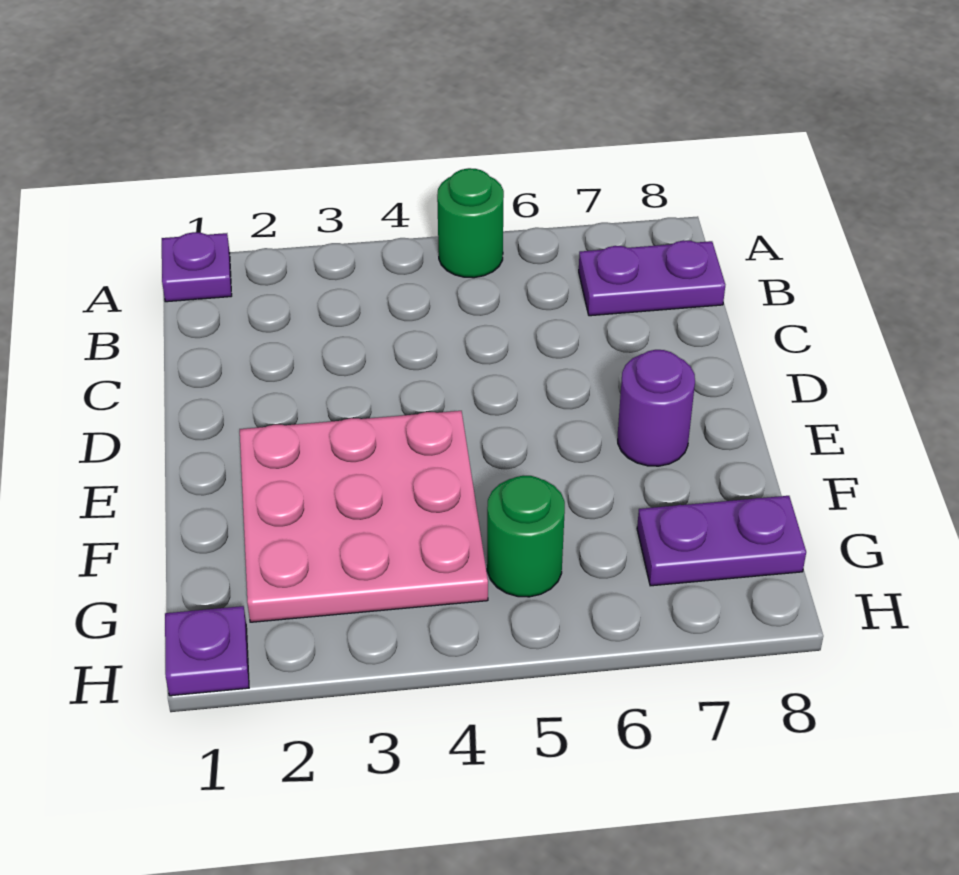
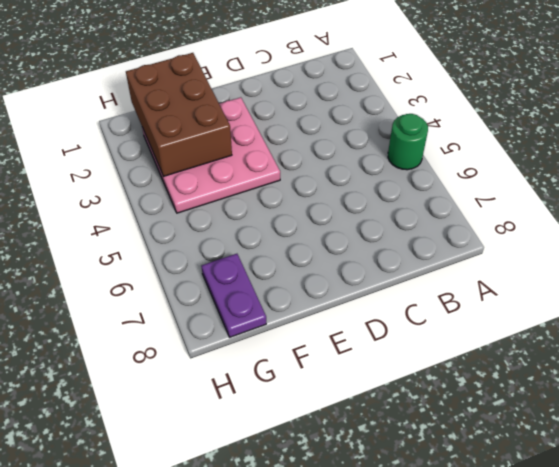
brown 2x3 brick [126,53,232,176] -> none
none -> purple 1x1 plate [162,232,232,302]
none -> purple 1x2 plate [579,240,725,316]

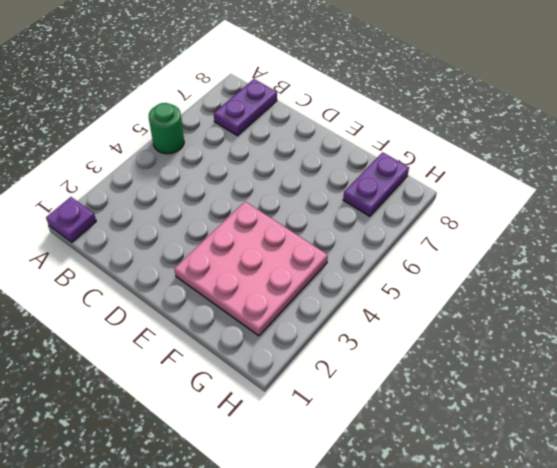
none -> purple 1x1 round brick [618,350,695,466]
none -> green 1x1 round brick [487,476,565,597]

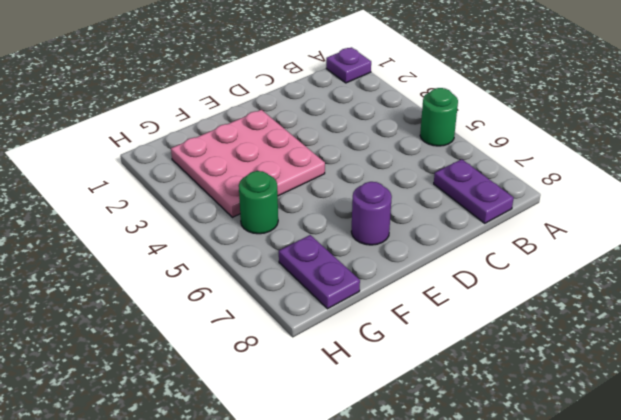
none -> purple 1x1 plate [165,606,249,696]

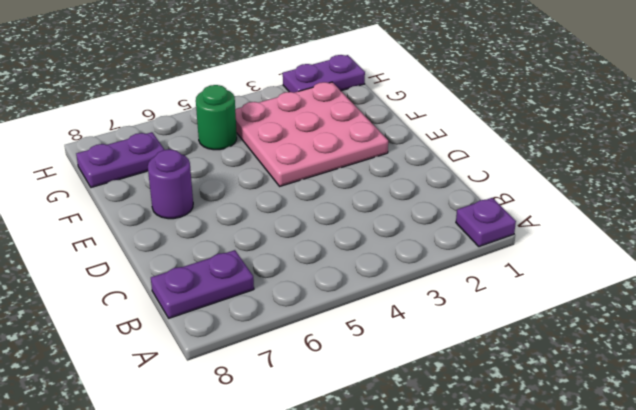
purple 1x2 plate [283,55,365,93] -> purple 1x1 plate [165,606,249,696]
none -> green 1x1 round brick [437,168,504,278]

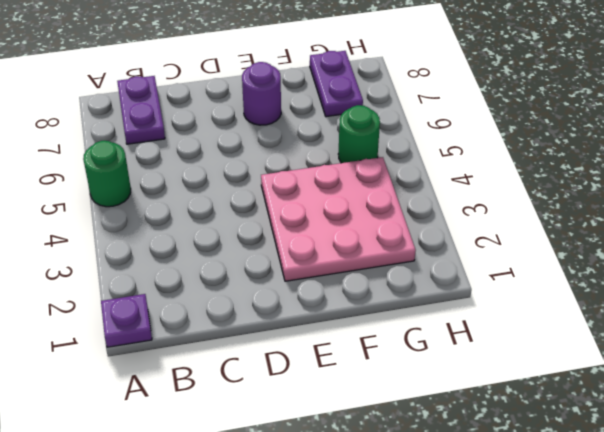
none -> purple 1x1 plate [165,606,249,696]

